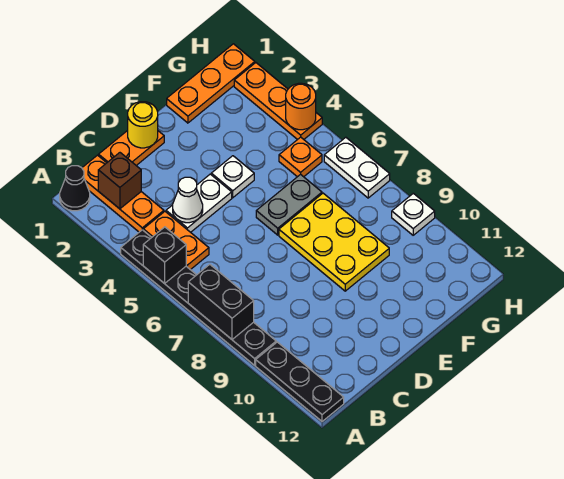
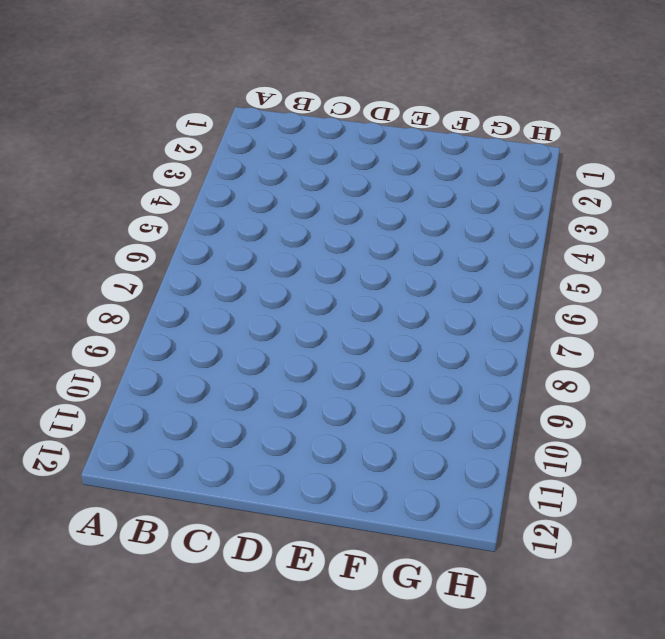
none -> black 1x1 cone [60,166,90,211]
none -> black 1x6 plate [121,230,276,365]
none -> black 1x3 plate [256,342,344,421]

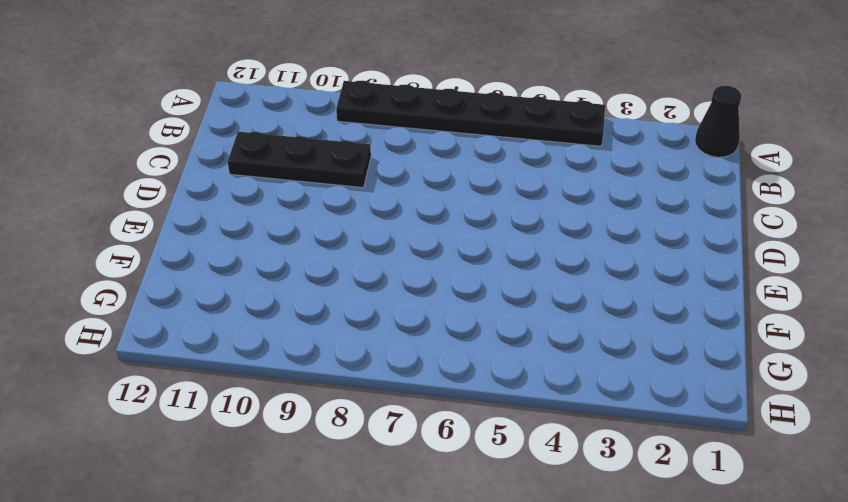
black 1x3 plate [228,132,371,187] -> black 1x3 plate moved to [256,342,344,421]
none -> orange 1x3 plate [82,155,164,232]
none -> orange 1x2 plate [143,212,209,270]
none -> orange 1x2 plate [99,130,164,165]

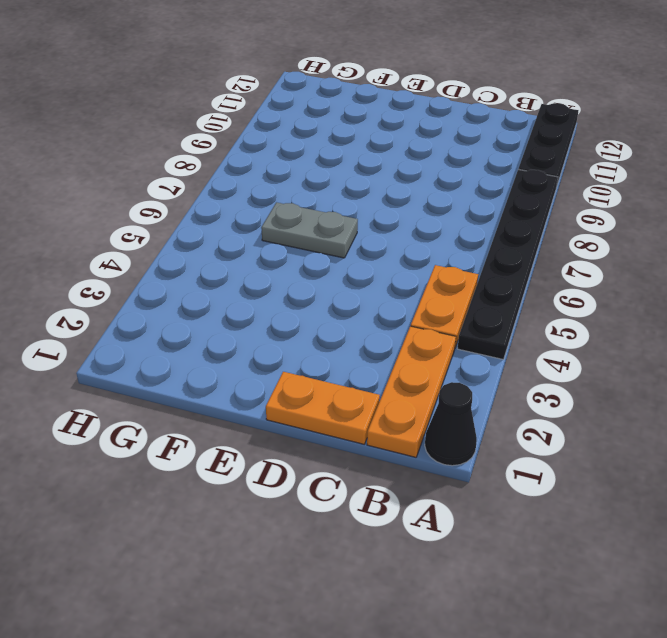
none -> white 1x2 plate [166,174,232,232]
none -> white 1x1 plate [211,156,254,198]
none -> yellow 2x3 plate [279,193,389,291]

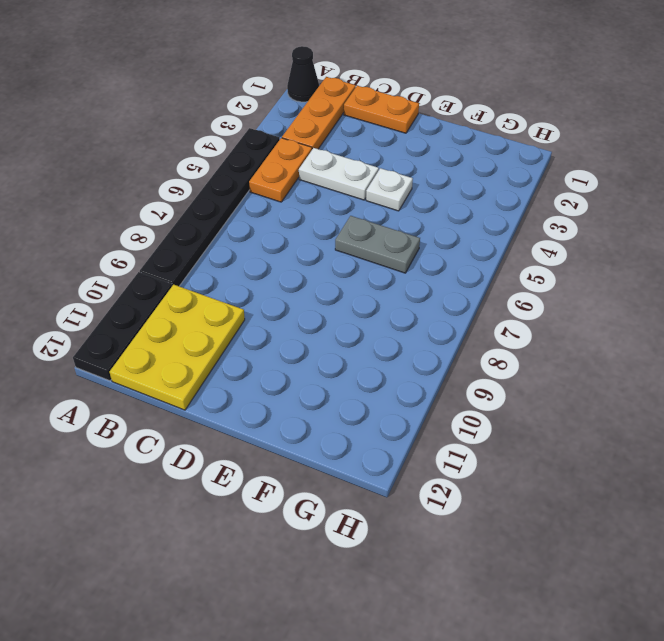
yellow 2x3 plate [110,285,245,410] -> yellow 2x3 plate moved to [279,193,389,291]
none -> orange 1x3 plate [167,44,255,123]
none -> orange 1x1 plate [279,137,322,177]
none -> orange 1x3 plate [234,63,322,140]

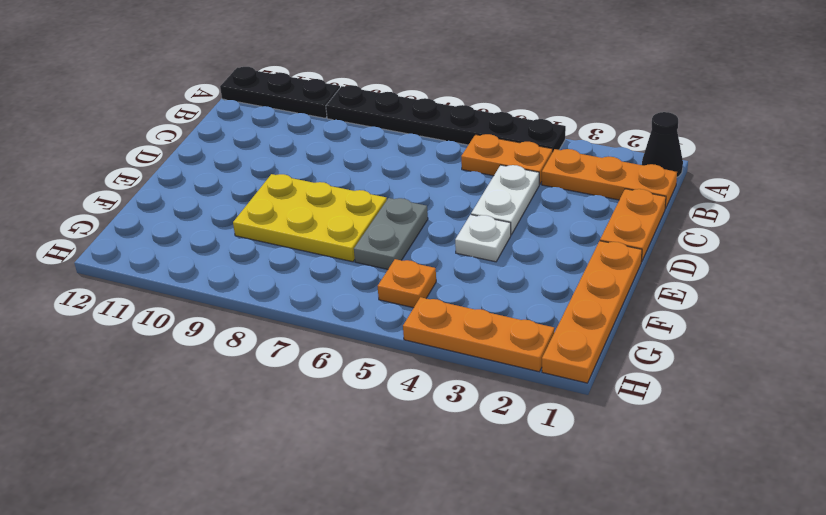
orange 1x4 plate [542,241,642,383] -> orange 1x3 plate [167,44,255,123]
none -> white 1x2 plate [324,137,390,198]
none -> white 1x1 plate [392,193,435,235]
none -> black 1x1 brick [143,227,186,284]

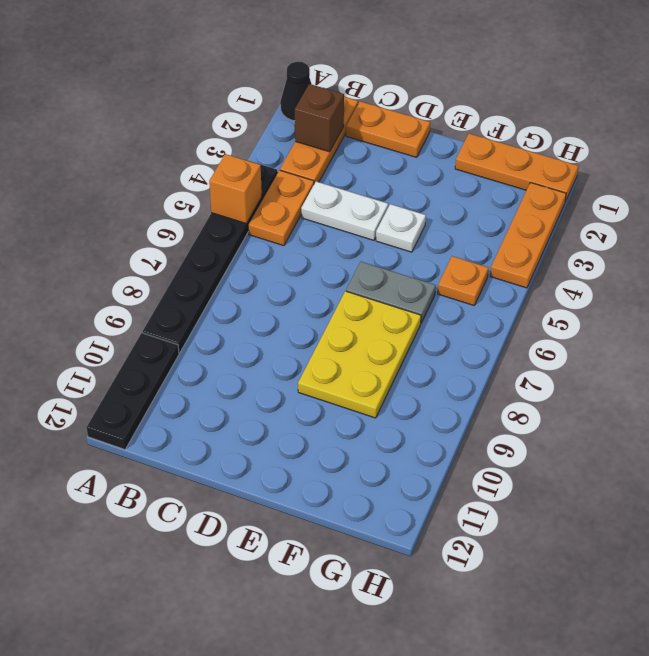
orange 1x1 brick [209,154,262,224] -> black 1x1 brick [143,227,186,284]
none -> white 1x2 plate [324,137,390,198]
none -> white 1x1 plate [392,193,435,235]
none -> black 1x2 brick [188,264,254,339]

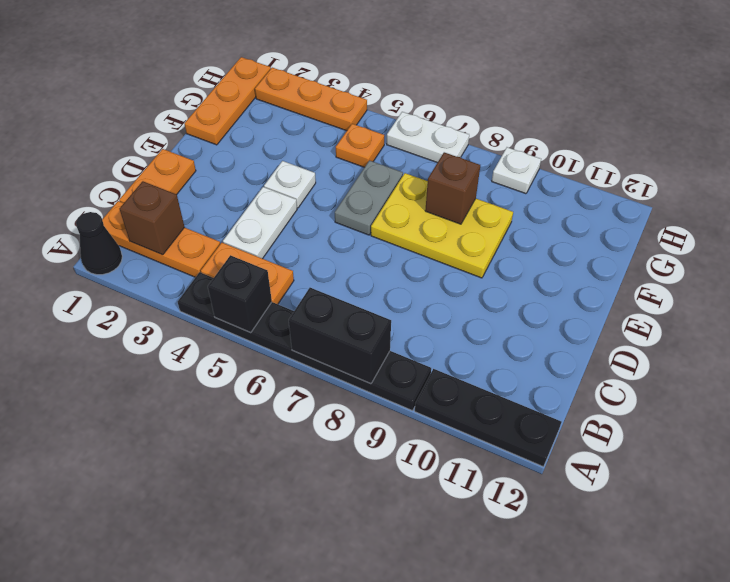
brown 1x1 brick [425,152,480,224] -> none
none -> white 1x1 cone [173,177,203,223]
none -> yellow 1x1 round brick [128,102,158,148]
none -> orange 1x1 round brick [286,83,316,130]

